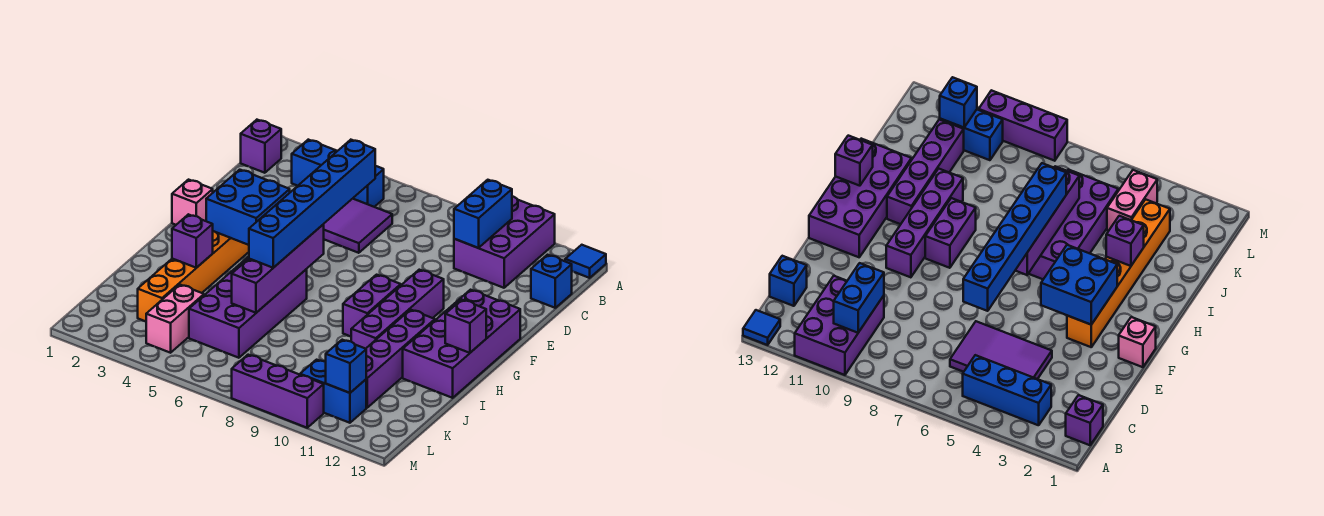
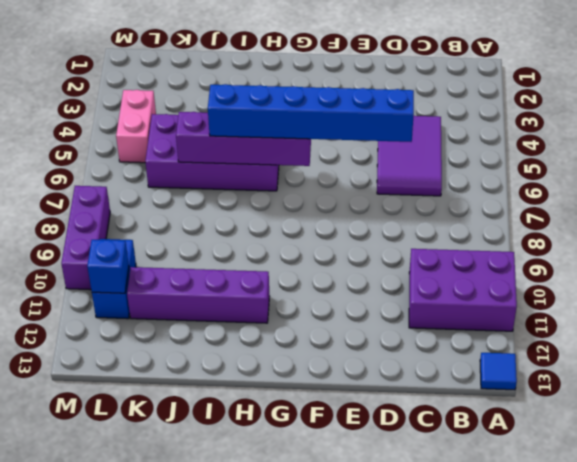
pink 1x2 brick [116,90,156,163] -> pink 1x2 brick turned to [146,285,204,353]
none -> purple 1x1 brick [241,120,281,173]
none -> blue 1x3 brick [292,140,384,207]
none -> blue 1x1 brick [531,255,572,308]

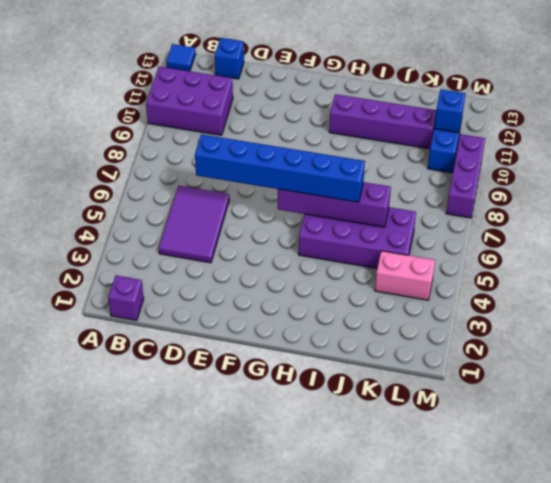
none -> blue 1x3 brick [292,140,384,207]
none -> pink 1x1 brick [172,180,213,225]
none -> orange 1x6 brick [138,231,249,321]

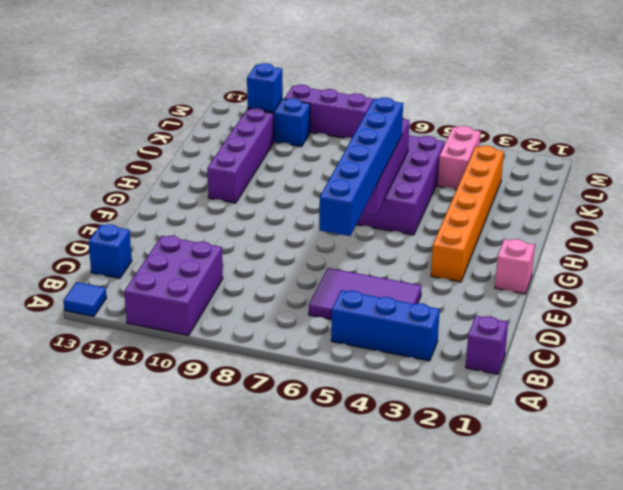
none -> purple 1x4 brick [351,270,444,349]
none -> purple 2x4 brick [403,290,520,398]
none -> purple 1x2 brick [343,275,401,336]

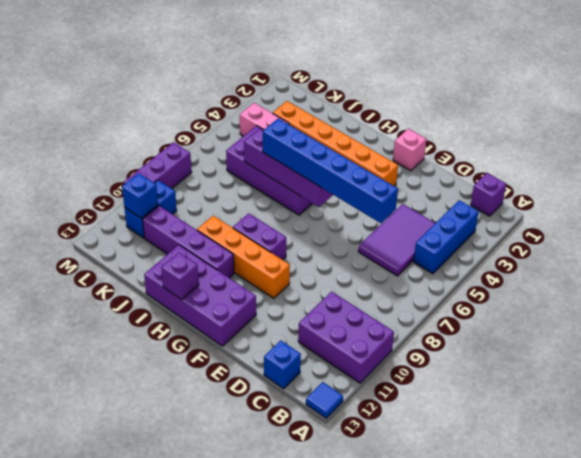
orange 1x4 brick [197,216,290,298] -> purple 1x4 brick [351,270,444,349]
none -> blue 1x2 brick [454,180,512,248]
none -> blue 2x2 brick [206,170,290,245]
none -> purple 1x1 brick [172,214,213,268]

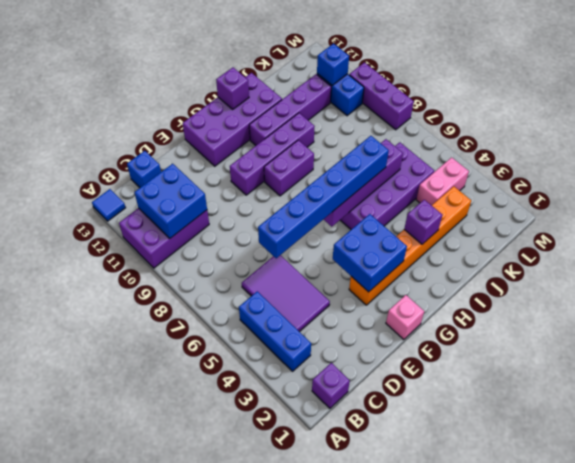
blue 2x2 brick [134,164,207,238] -> blue 1x2 brick [454,180,512,248]

